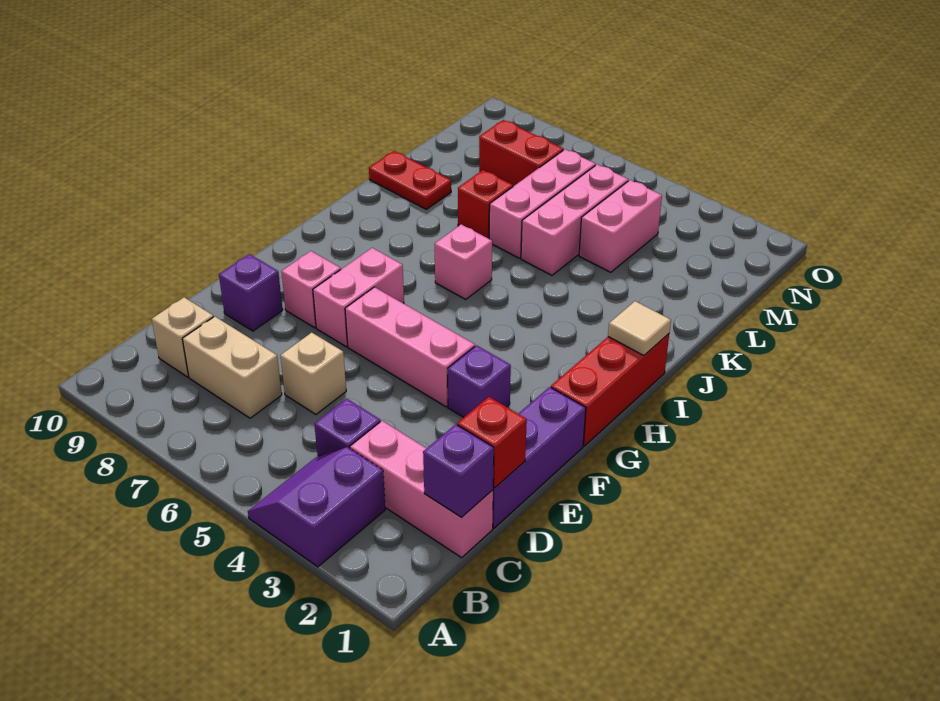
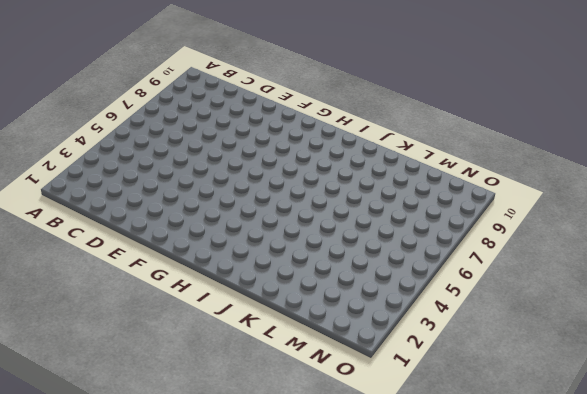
none -> purple 2x2 slope [248,447,385,567]
none -> pink 1x3 brick [350,421,493,558]
none -> purple 1x1 brick [314,399,380,456]

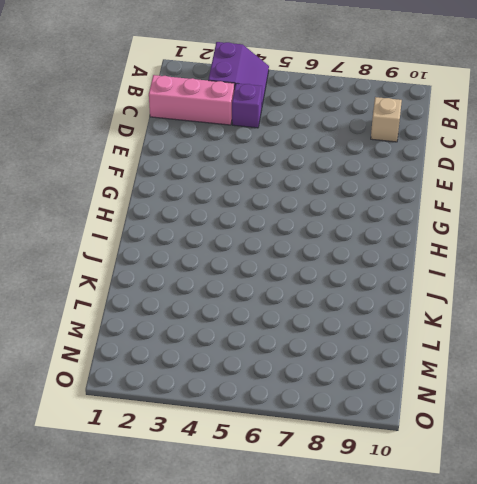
none -> tan 1x2 brick [182,316,282,418]
none -> purple 1x3 brick [493,387,586,528]
none -> tan 1x1 brick [280,333,346,414]

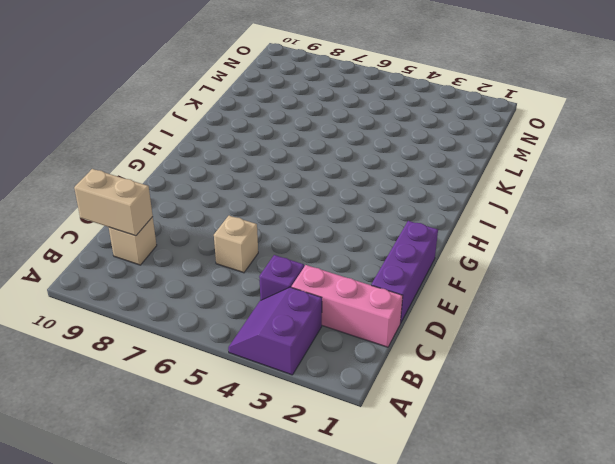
tan 1x2 brick [74,169,153,236] -> tan 1x2 brick moved to [182,316,282,418]
none -> purple 1x1 brick [219,254,283,331]
none -> purple 1x1 brick [448,345,511,418]
none -> pink 1x3 brick [345,287,475,407]

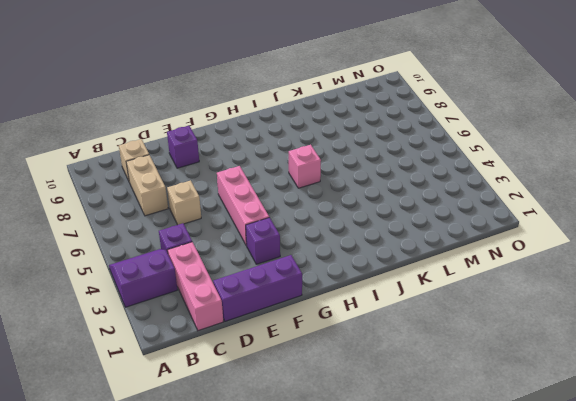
none -> pink 1x2 brick [313,248,404,347]
none -> pink 1x1 brick [281,251,341,328]
none -> red 1x3 brick [551,334,669,446]

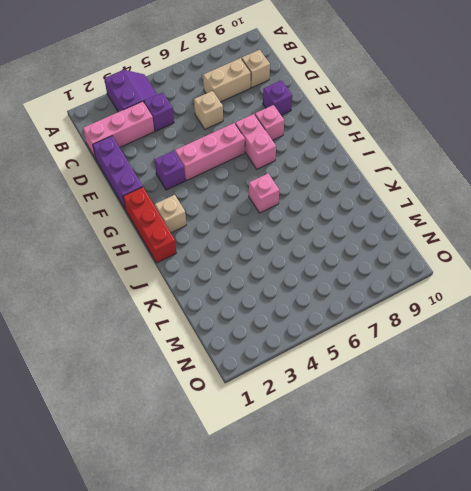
tan 1x1 brick [155,195,186,233] -> none
none -> pink 1x3 brick [521,164,628,275]
none -> pink 1x3 brick [489,149,595,258]
none -> red 1x1 brick [458,170,513,239]

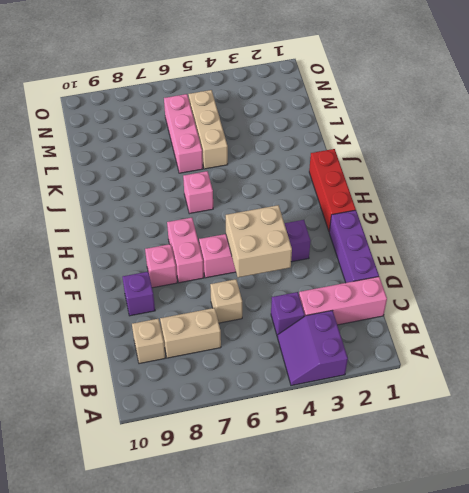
tan 2x2 brick [226,205,292,277] -> none
tan 1x3 brick [188,90,228,169] -> pink 1x3 brick [521,164,628,275]
none -> red 1x1 brick [458,170,513,239]
none -> red 1x2 plate [369,151,451,209]
none -> pink 1x2 brick [579,180,662,272]

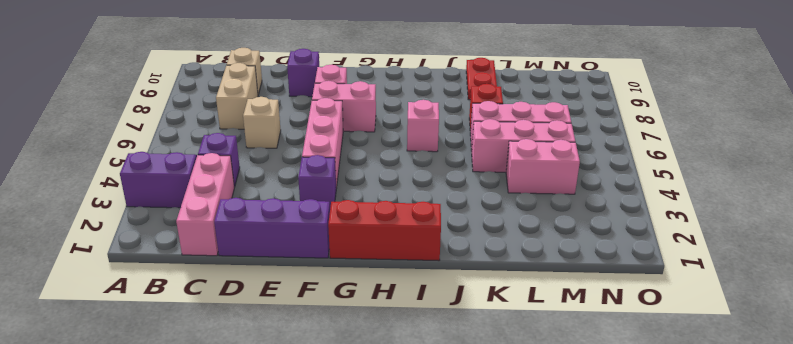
none -> red 1x2 brick [479,120,563,186]
none -> purple 1x1 brick [423,424,494,518]
none -> red 1x1 brick [457,397,527,488]

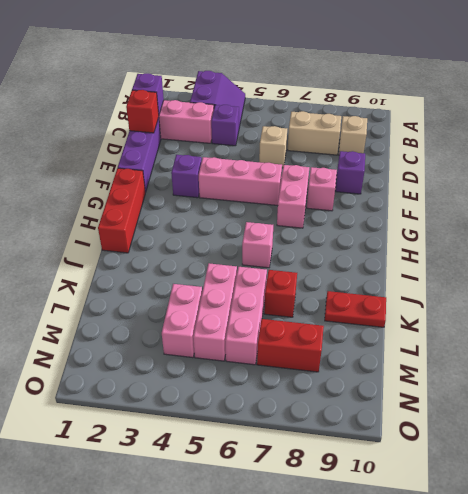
none -> tan 1x1 tile [608,301,671,356]

